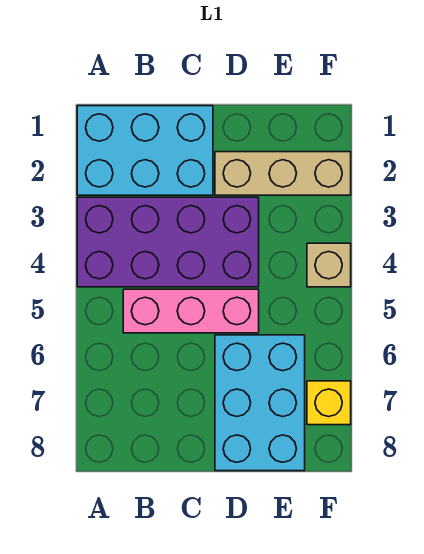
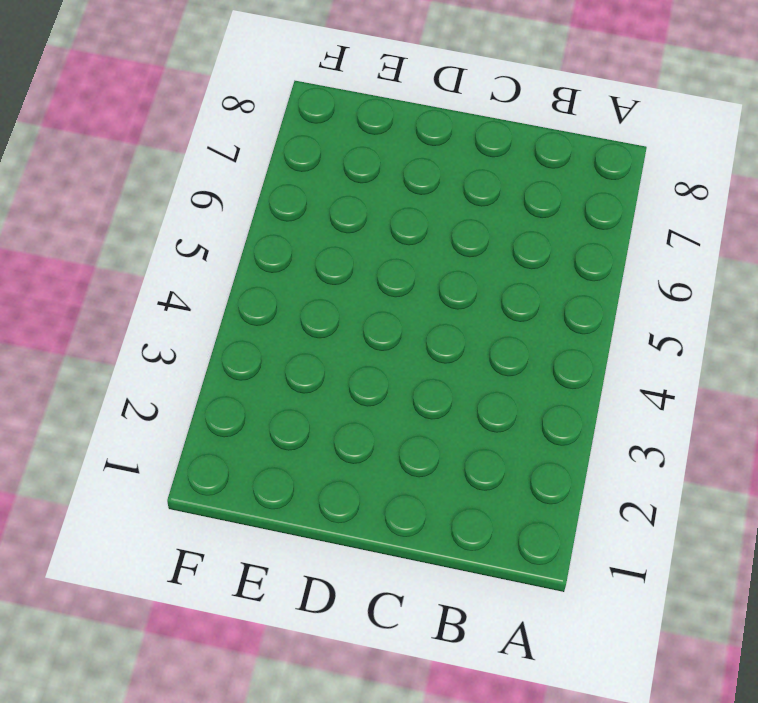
none -> cyan 2x3 brick [77,106,213,195]
none -> purple 2x4 brick [77,197,259,287]

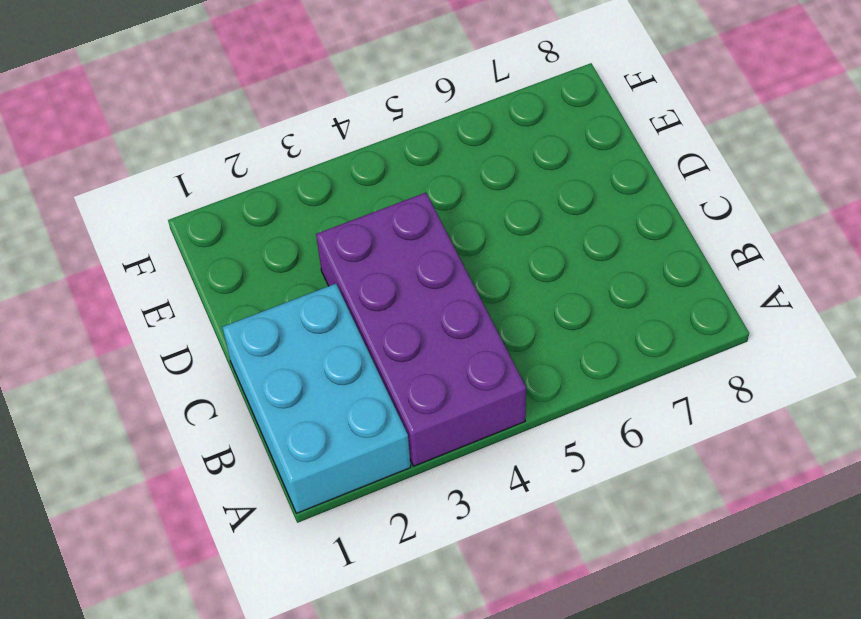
none -> pink 1x3 brick [123,289,259,333]
none -> tan 1x3 brick [215,152,351,195]

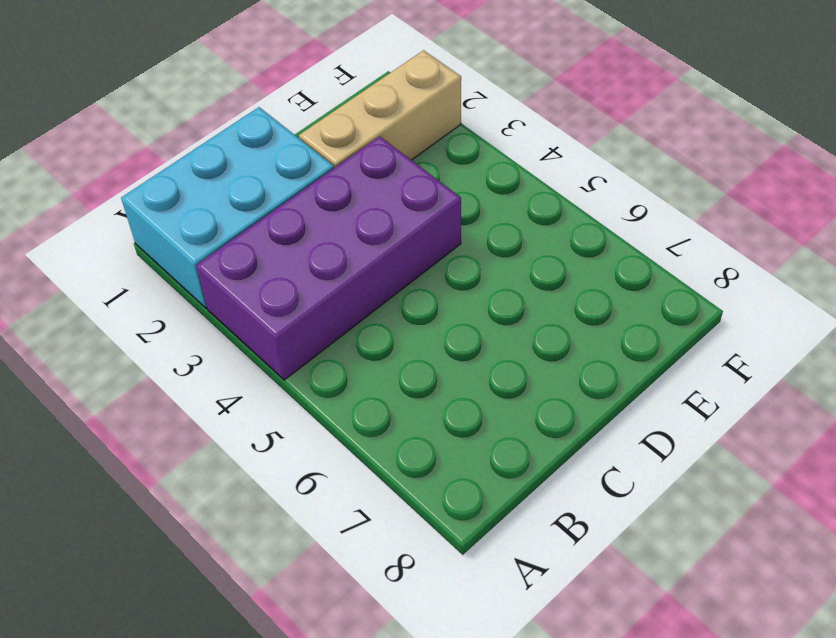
none -> pink 1x3 brick [123,289,259,333]
none -> cyan 2x3 brick [215,335,305,471]

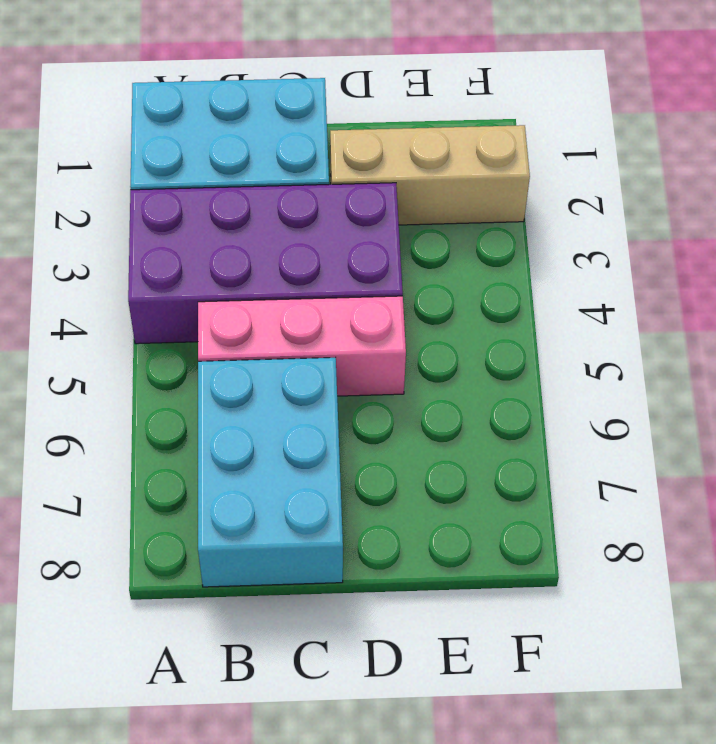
cyan 2x3 brick [198,358,343,587] -> cyan 2x3 brick moved to [215,335,305,471]
none -> tan 1x1 brick [307,243,351,287]
none -> yellow 1x1 brick [307,381,351,425]

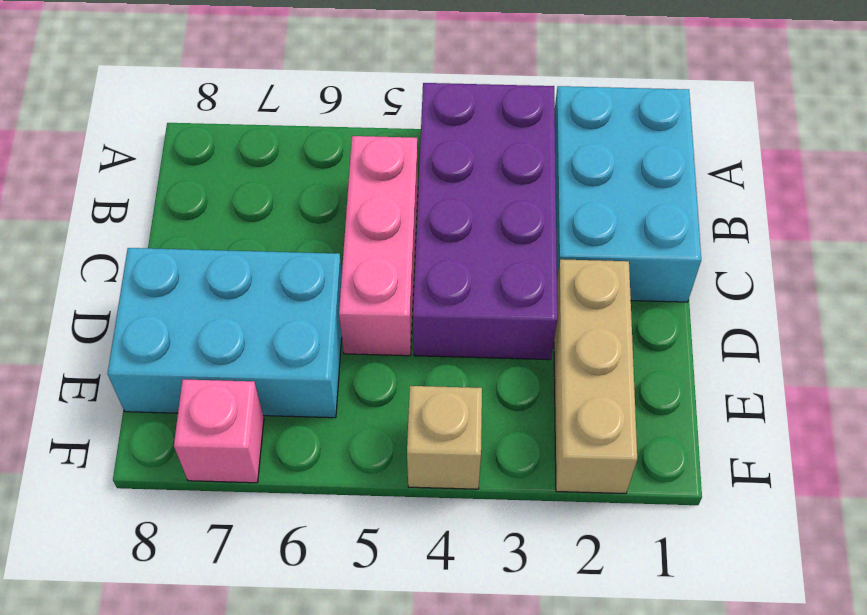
pink 1x1 brick [174,379,264,483] -> yellow 1x1 brick [307,381,351,425]

